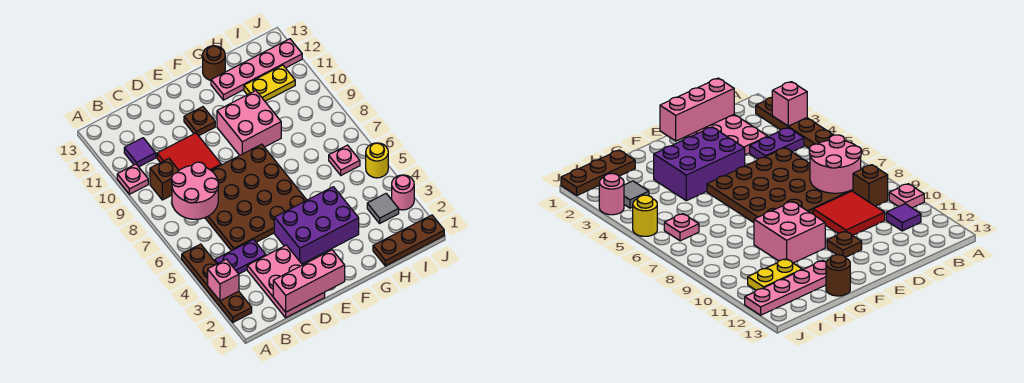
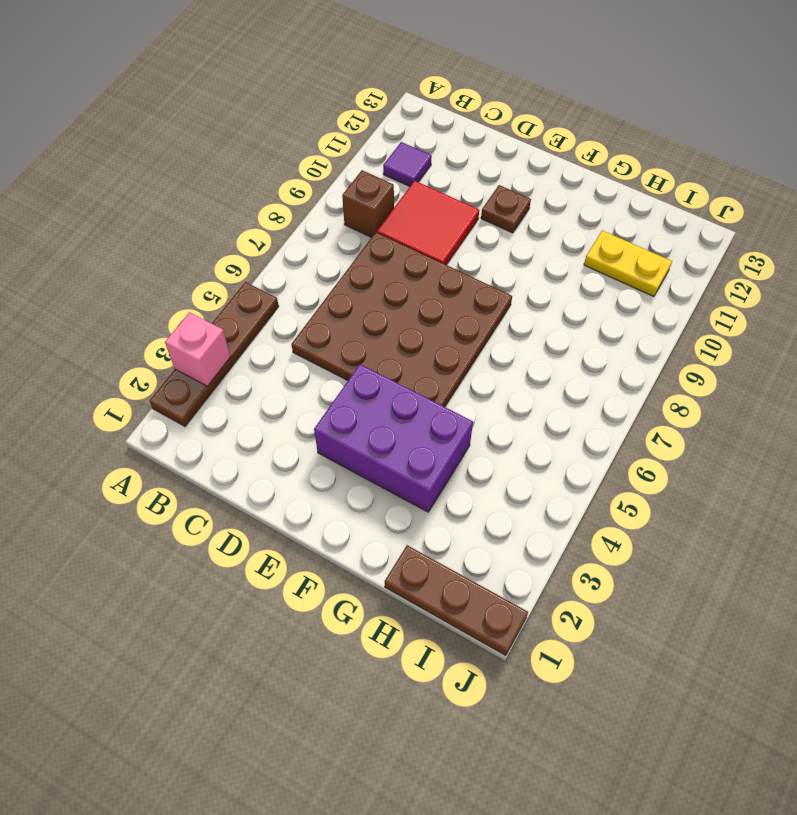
none -> pink 1x1 plate [117,164,148,194]
none -> purple 1x2 plate [215,240,266,274]
none -> pink 2x3 plate [247,245,325,318]

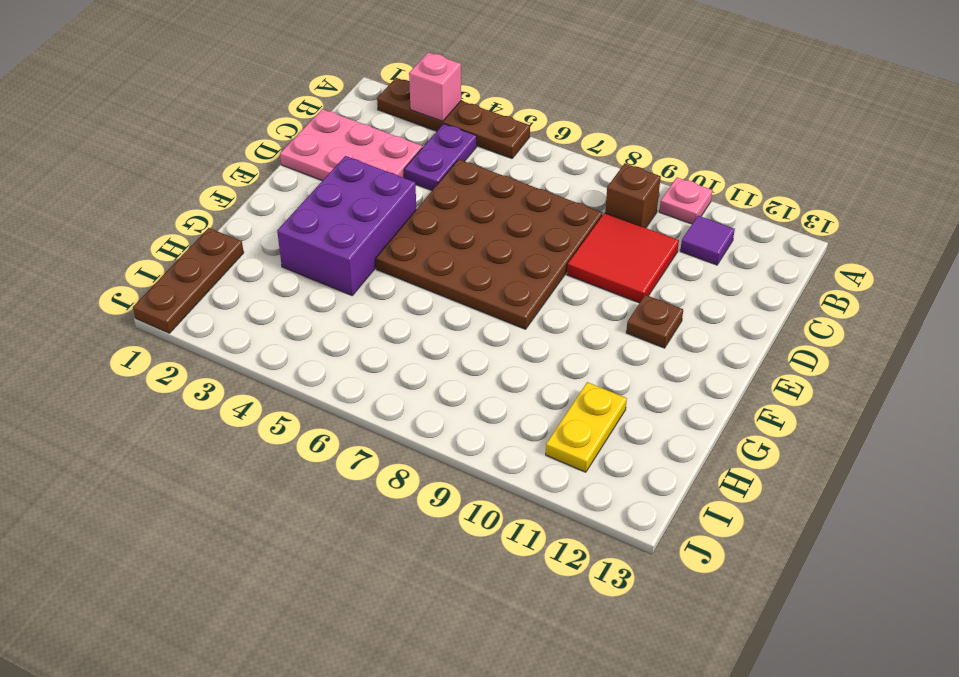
none -> pink 2x2 brick [217,91,281,155]
none -> pink 1x4 plate [211,39,302,100]
none -> brown 1x1 round brick [203,46,225,80]

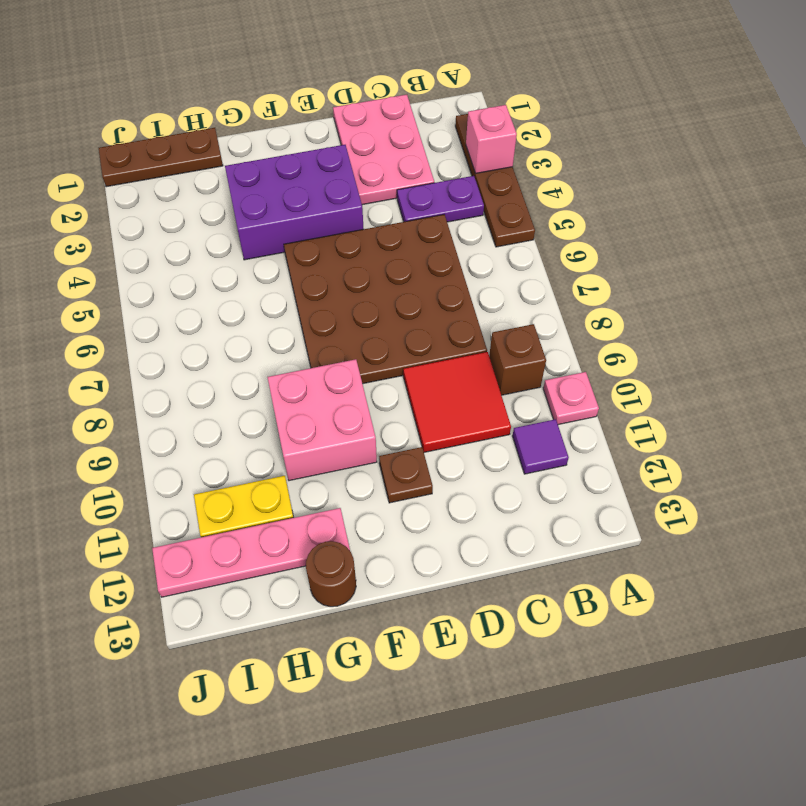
none -> grey 1x1 tile [367,194,399,223]
none -> pink 1x1 plate [329,145,360,175]
none -> pink 1x1 round brick [392,175,414,210]

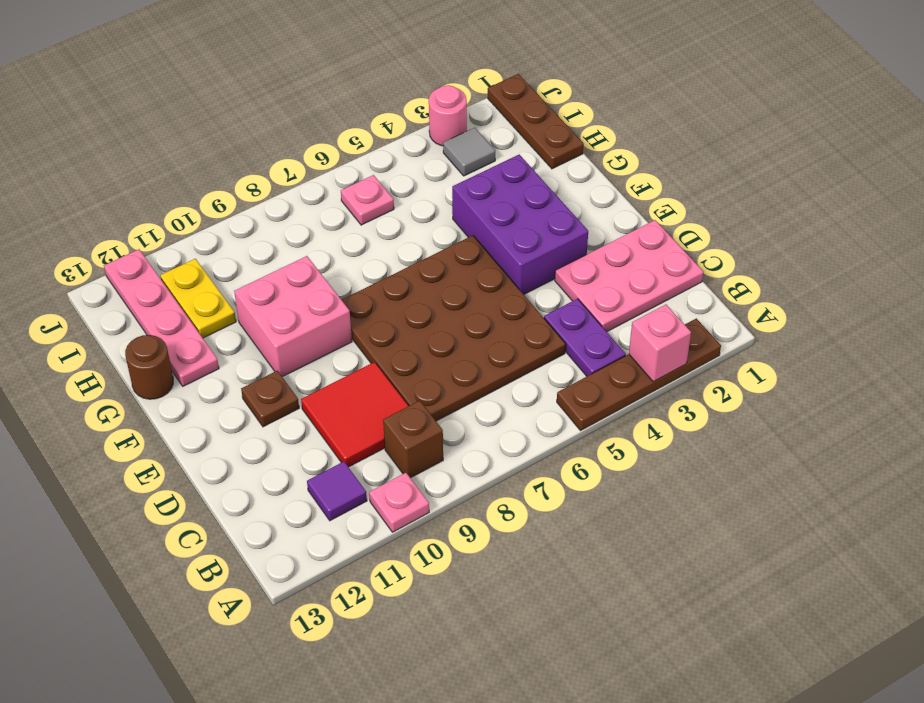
none -> yellow 1x1 round brick [366,143,388,178]
none -> pink 2x2 round brick [171,162,219,219]
none -> pink 1x3 brick [273,250,345,312]

